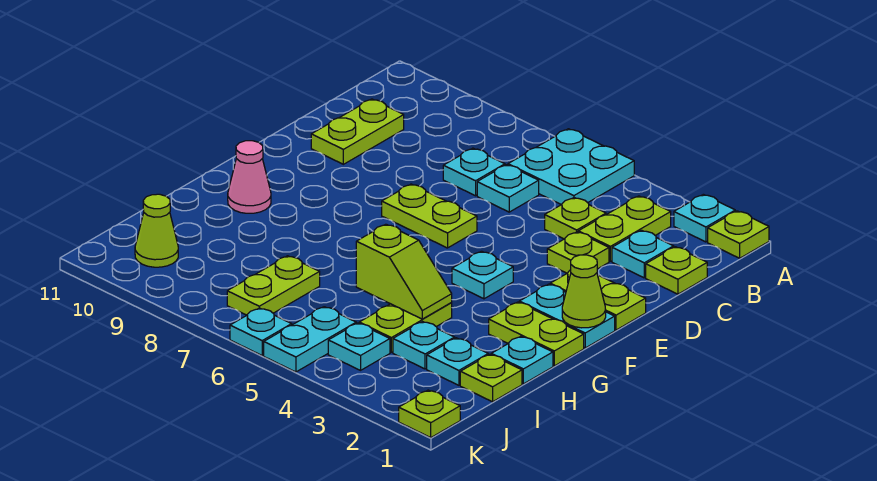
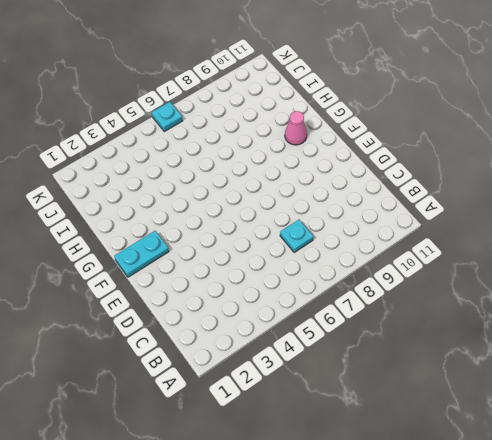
none -> lime 1x1 plate [708,211,769,258]
none -> cyan 1x1 plate [674,194,735,242]
none -> cyan 2x2 plate [508,129,634,205]
none -> lime 1x2 plate [578,196,671,261]

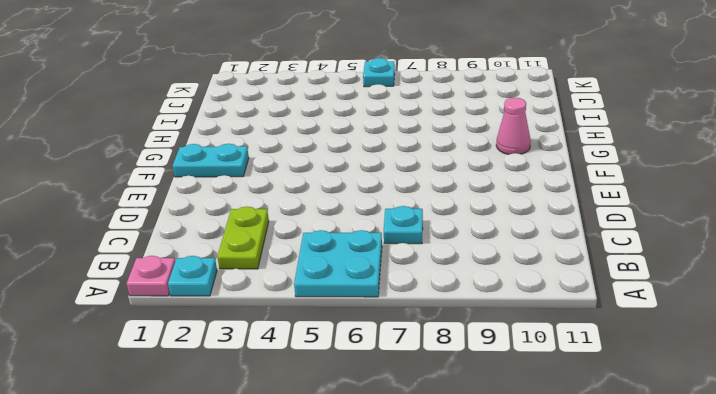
pink 1x1 plate [127,256,175,296] -> lime 1x1 plate [708,211,769,258]
none -> lime 1x1 plate [646,247,707,294]
none -> cyan 1x1 plate [612,230,674,278]
none -> lime 1x1 plate [545,198,606,239]
none -> cyan 1x1 plate [477,165,539,212]

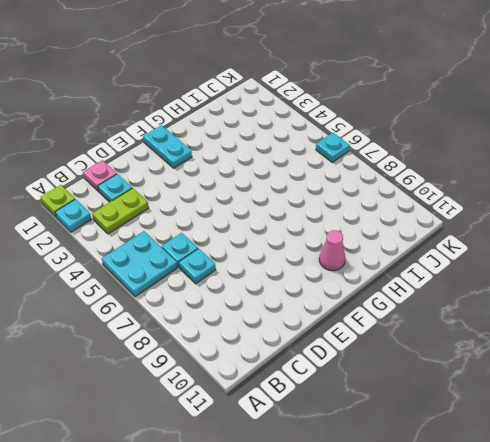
pink 1x1 plate [83,160,117,191] -> lime 1x1 plate [646,247,707,294]
none -> lime 1x1 plate [545,198,606,239]
none -> lime 1x2 plate [311,99,404,164]
none -> lime 1x1 plate [547,232,609,273]
none -> lime 1x2 plate [550,270,646,330]

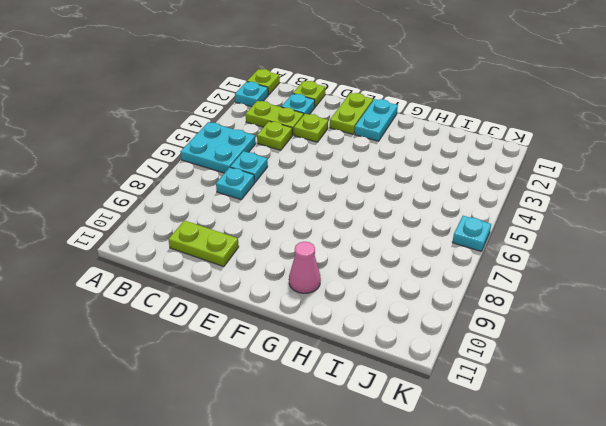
none -> lime 1x2 plate [382,184,477,248]
none -> cyan 1x1 plate [452,251,513,299]
none -> lime 1x2 plate [489,302,584,366]
none -> cyan 1x1 plate [491,336,553,384]

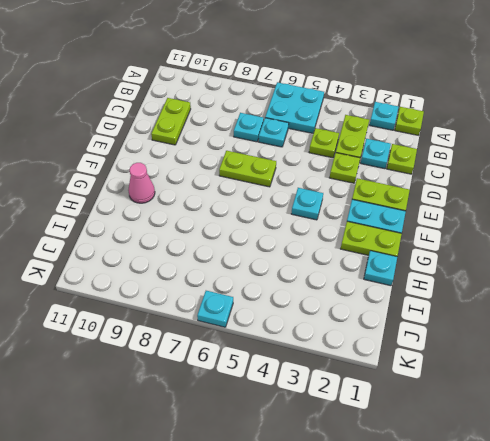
none -> lime 1x2 plate [359,303,452,352]
none -> lime 1x1 plate [460,354,522,402]
none -> cyan 1x1 plate [427,338,488,385]
none -> cyan 1x1 plate [393,322,455,369]

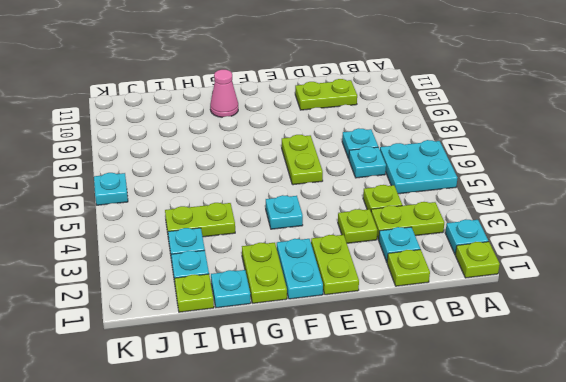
none -> lime 1x2 plate [227,256,320,315]
none -> cyan 1x1 plate [328,323,390,370]
none -> cyan 1x2 plate [264,307,356,372]
none -> lime 1x1 cone [135,194,178,267]

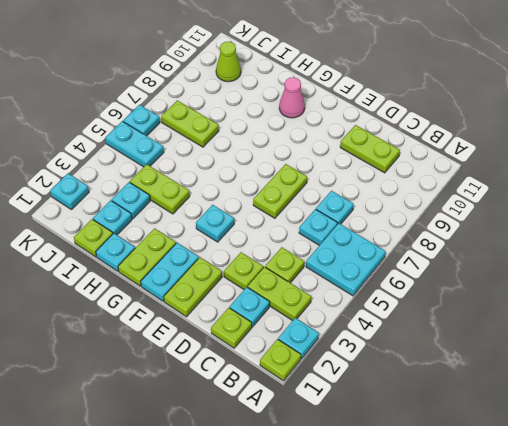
cyan 1x1 plate [50,174,89,210] -> cyan 1x1 plate moved to [328,323,390,370]
none -> lime 1x1 plate [399,390,460,438]
none -> lime 1x1 cone [562,255,606,328]
none -> lime 1x2 slope [356,224,452,319]

